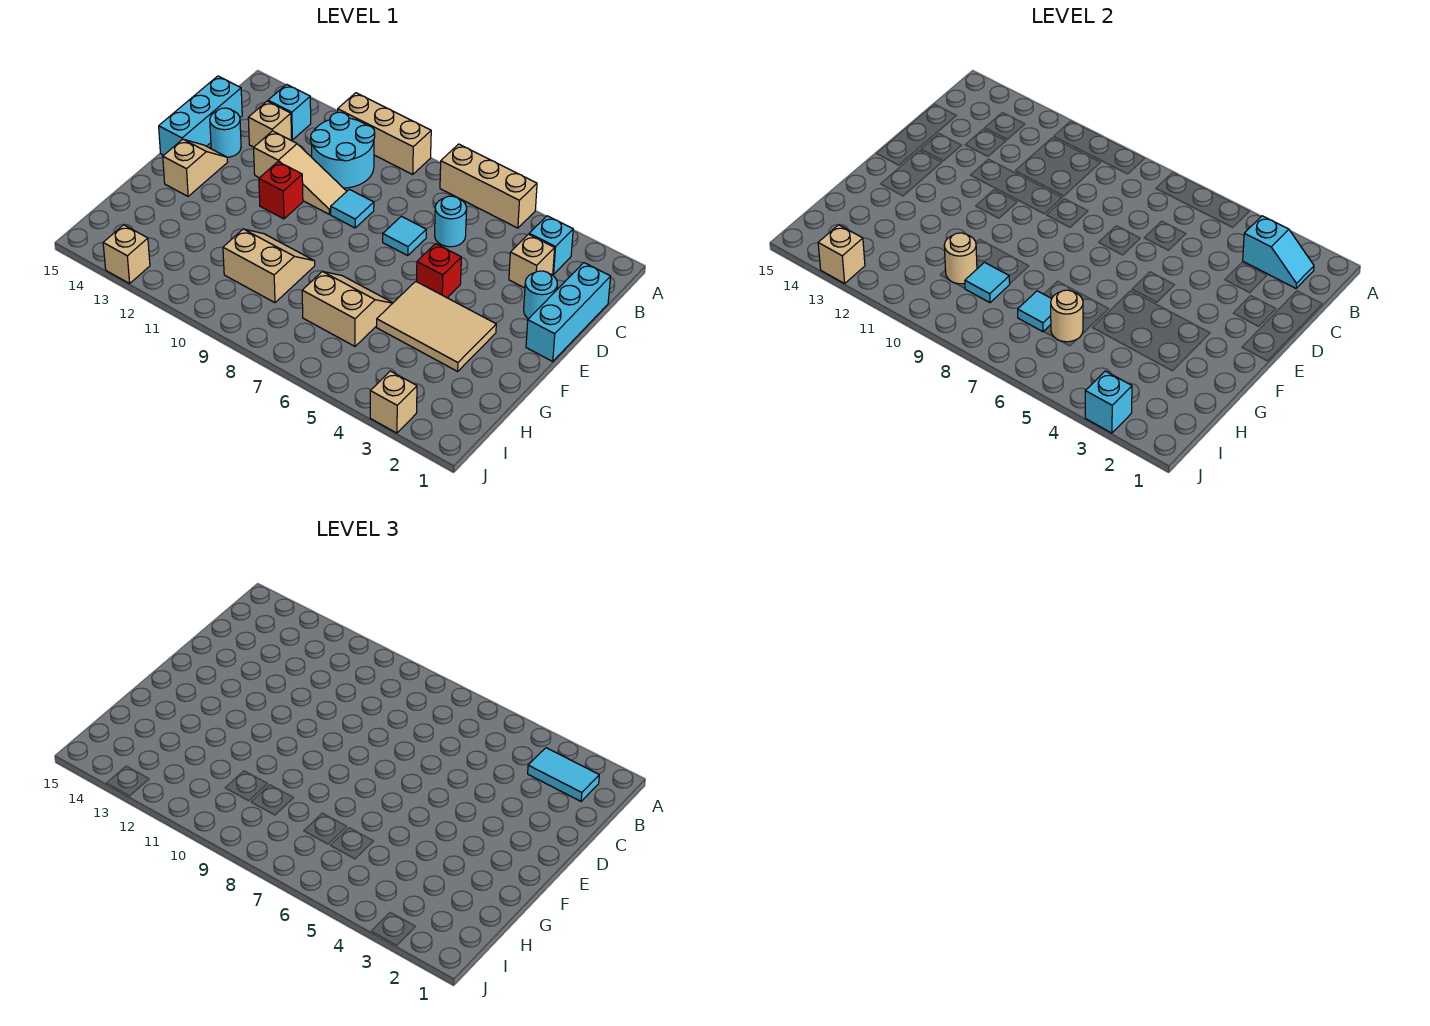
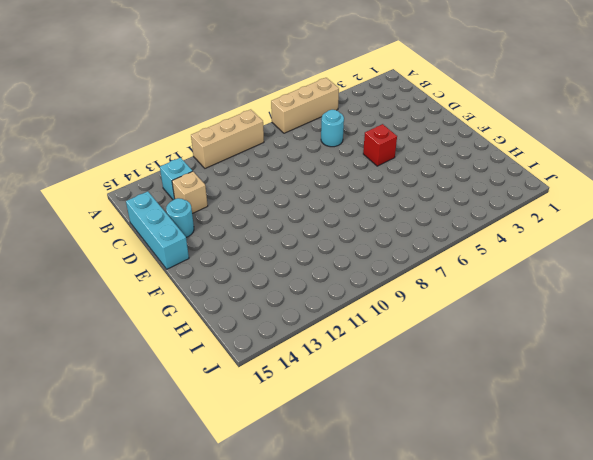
none -> cyan 1x1 brick [529,216,573,274]
none -> cyan 2x2 round brick [311,112,375,188]
none -> cyan 1x3 brick [526,263,611,361]
none -> tan 1x1 brick [509,234,555,288]

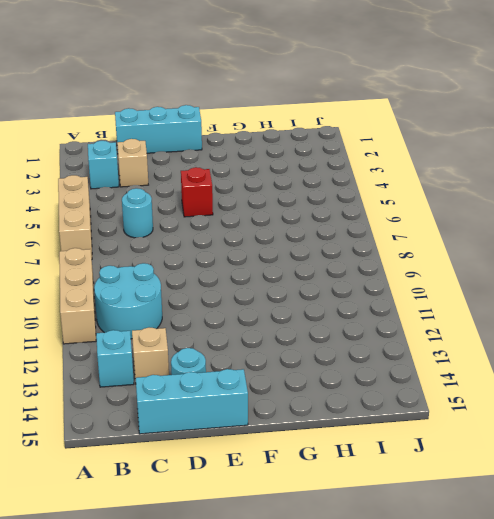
none -> cyan 1x1 round brick [524,271,557,319]
none -> cyan 1x1 tile [383,216,426,256]
none -> cyan 1x1 tile [331,189,374,228]
none -> tan 1x3 slope [254,131,347,214]

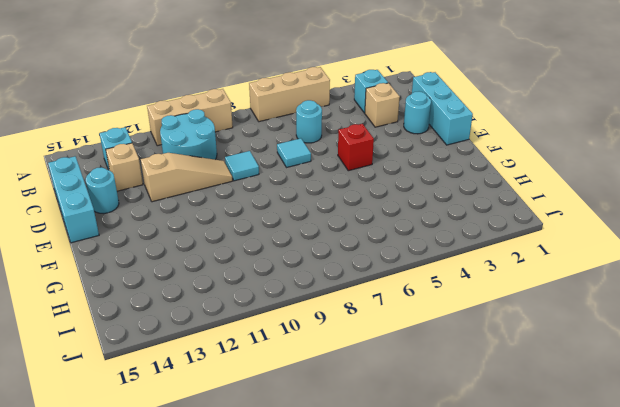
none -> red 1x1 brick [259,162,303,219]
none -> tan 1x2 slope [163,139,227,196]
none -> tan 2x3 tile [377,281,496,371]
none -> tan 2x2 slope [302,271,393,346]

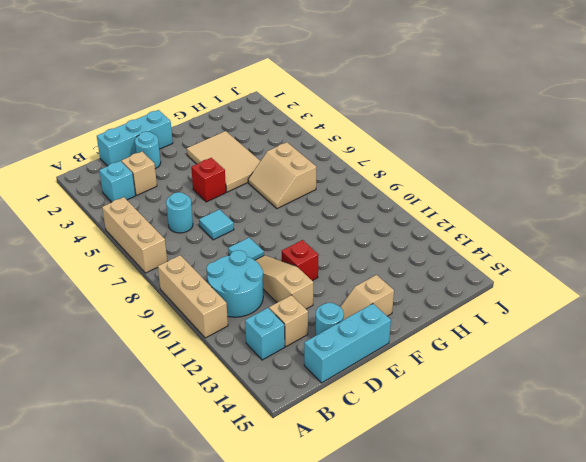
none -> tan 2x2 slope [223,229,315,303]
none -> tan 1x1 brick [370,371,417,433]
none -> tan 1x1 brick [103,225,150,284]
none -> cyan 1x2 slope [1243,216,1314,288]

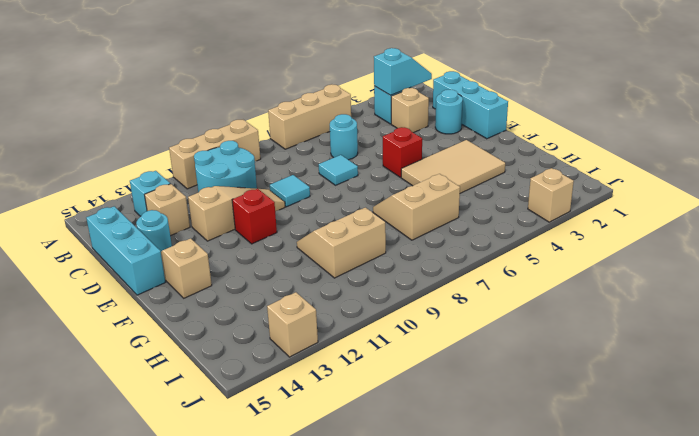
none -> tan 1x1 round brick [1051,290,1083,342]
none -> cyan 1x1 tile [1018,291,1052,332]
none -> cyan 1x1 tile [965,262,1010,303]
none -> tan 1x1 round brick [944,233,977,284]

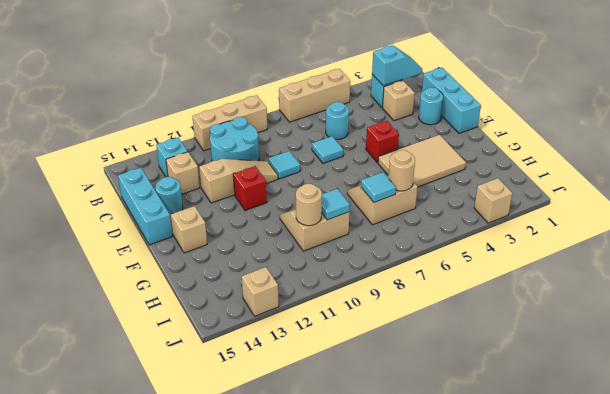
none -> cyan 1x1 brick [1085,371,1132,433]
none -> tan 1x1 brick [818,225,865,284]
none -> cyan 1x2 tile [528,748,599,801]

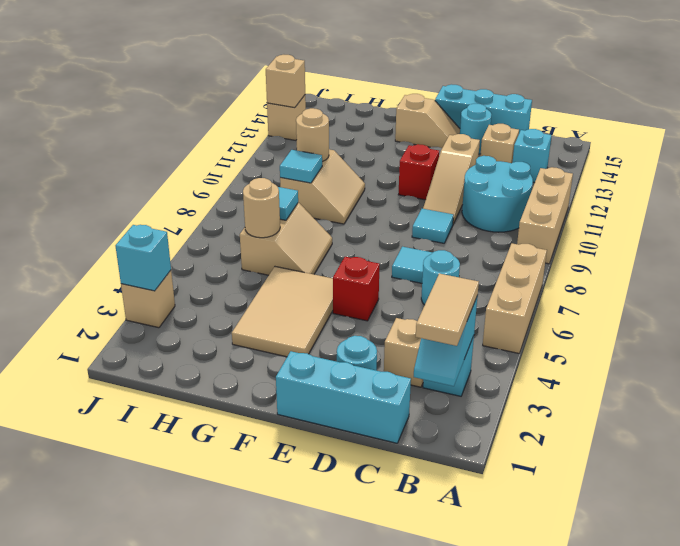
tan 1x2 tile [416,273,479,346] -> cyan 1x2 tile [528,748,599,801]

